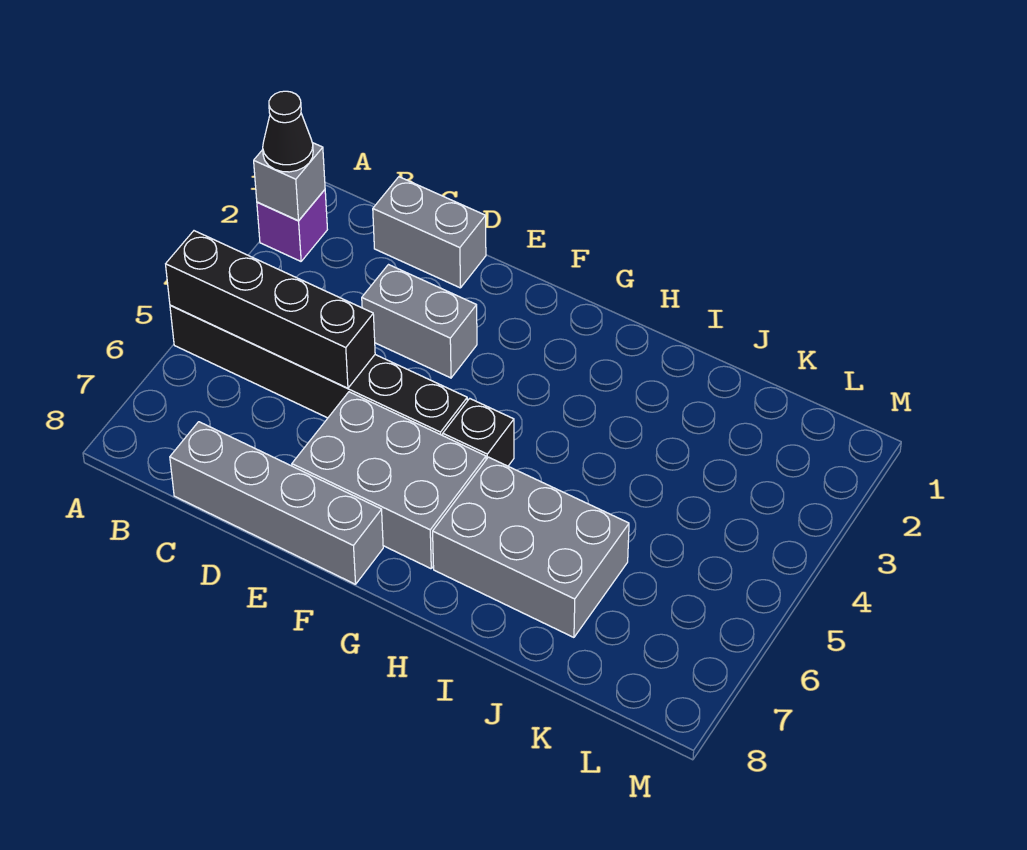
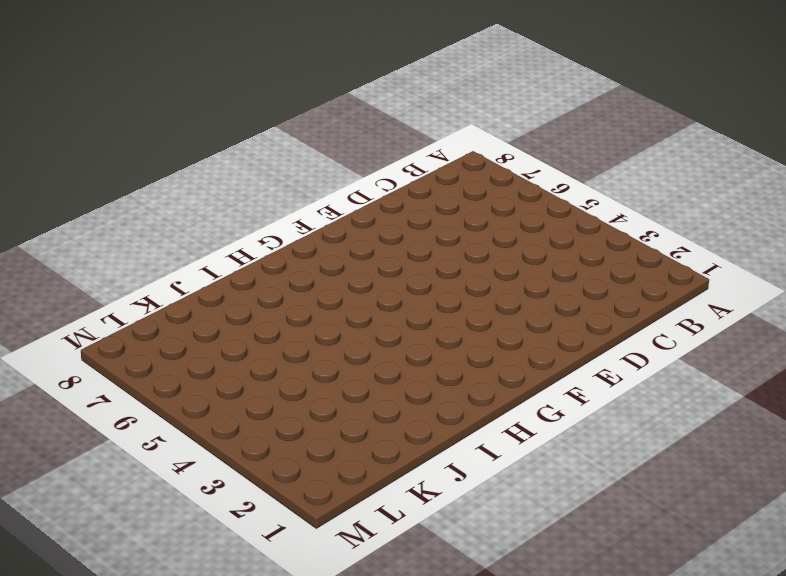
none -> purple 1x1 brick [257,190,327,261]
none -> black 1x6 brick [170,305,467,435]

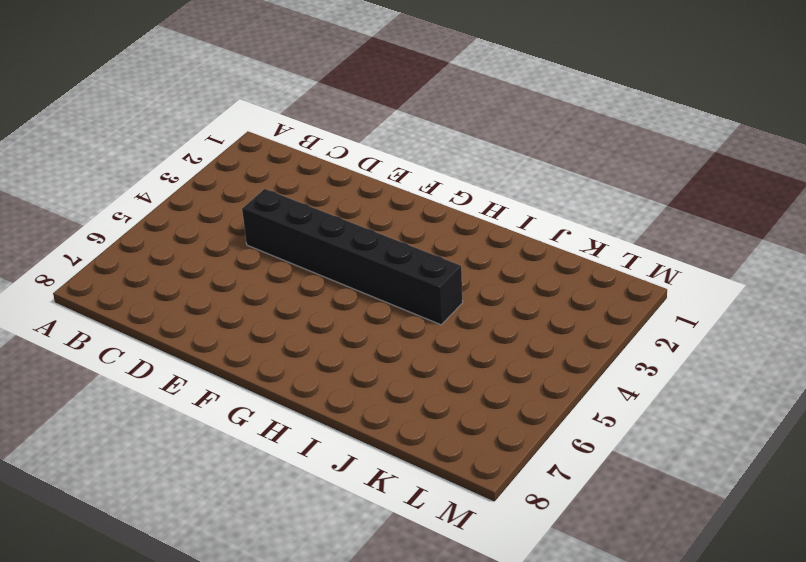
black 1x6 brick [242,189,463,325] -> black 1x6 brick moved to [170,305,467,435]
none -> purple 1x1 brick [257,190,327,261]
none -> grey 1x2 brick [373,177,486,288]

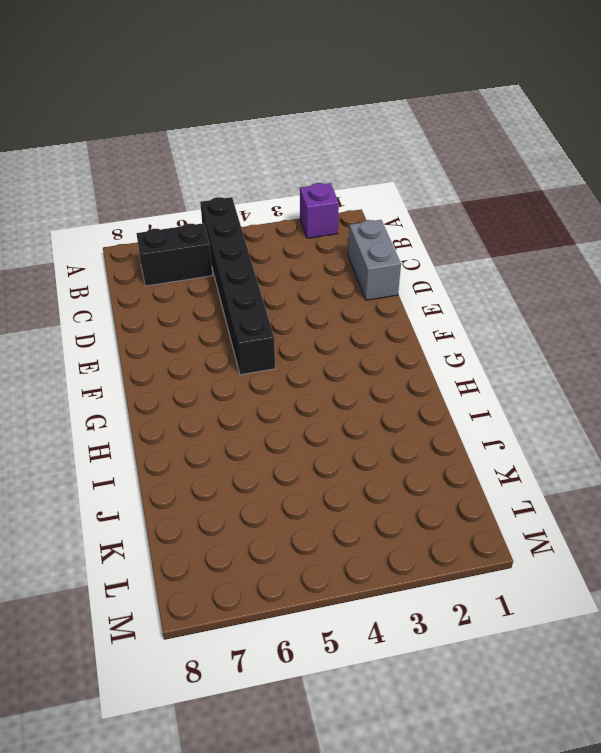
black 1x2 brick [136,223,212,286] -> none
none -> grey 1x4 brick [170,422,383,584]
none -> grey 1x2 brick [362,265,477,378]

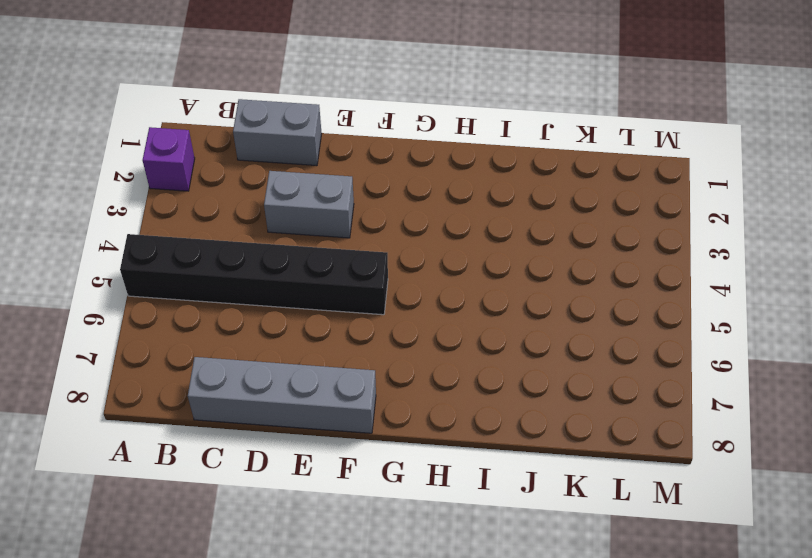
none -> grey 2x3 brick [292,392,486,569]
none -> black 1x1 brick [443,398,514,466]

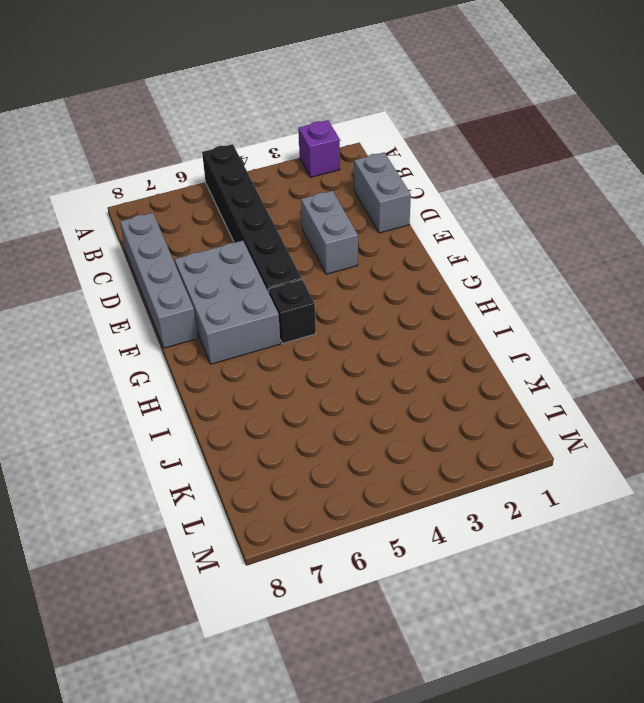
none -> grey 2x3 brick [433,457,629,637]
none -> grey 1x1 brick [254,143,325,221]

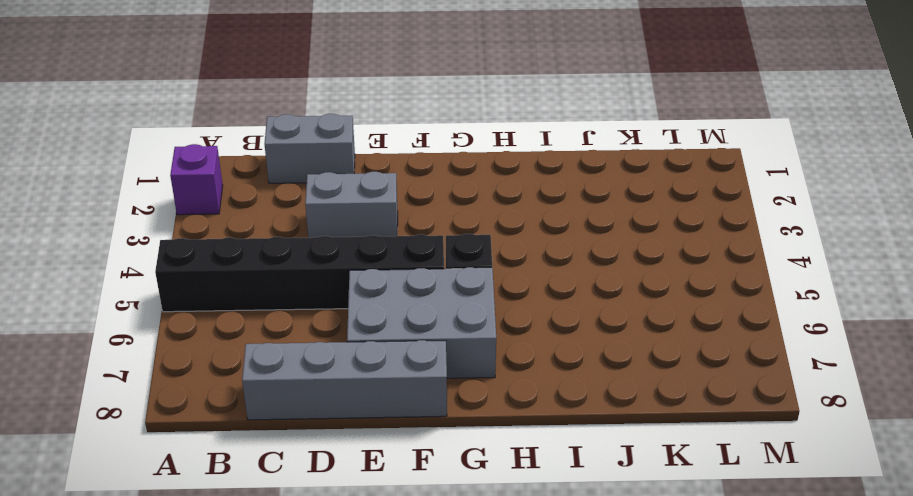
none -> grey 2x3 brick [433,457,629,637]
none -> grey 1x1 brick [254,143,325,221]

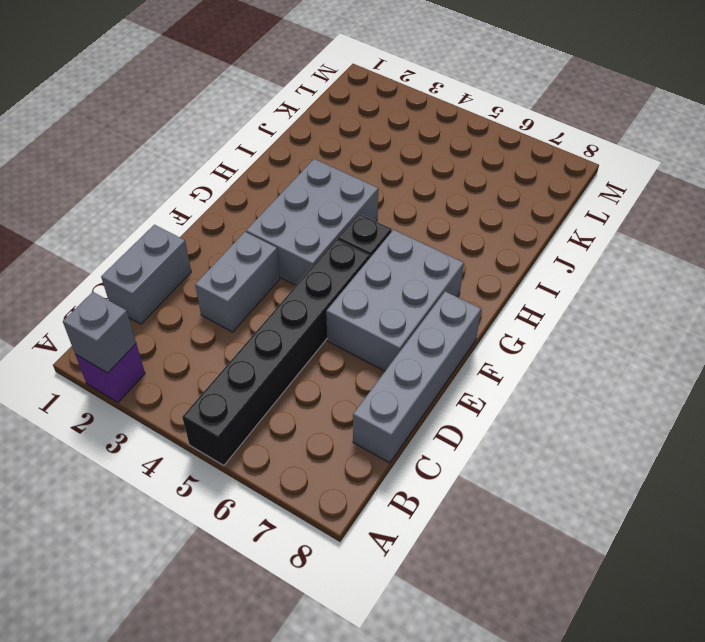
grey 2x3 brick [246,159,378,285] -> grey 2x3 brick moved to [433,457,629,637]
none -> black 1x4 brick [166,231,375,388]
none -> black 1x1 cone [263,91,313,172]

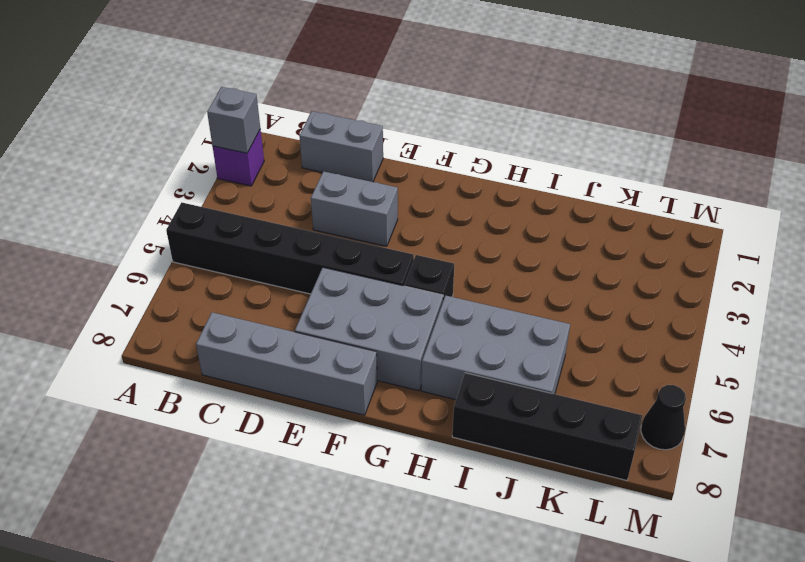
black 1x4 brick [452,373,642,480] -> black 1x4 brick moved to [166,231,375,388]
black 1x1 cone [641,385,686,450] -> black 1x1 cone moved to [263,91,313,172]

